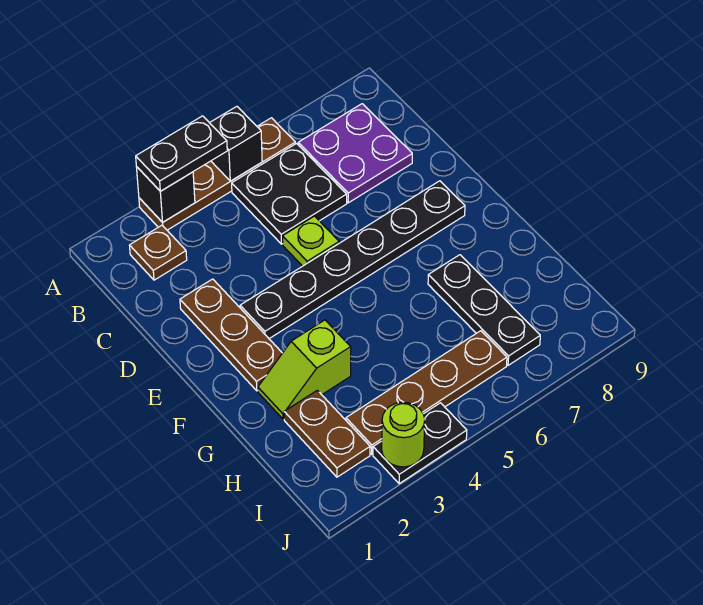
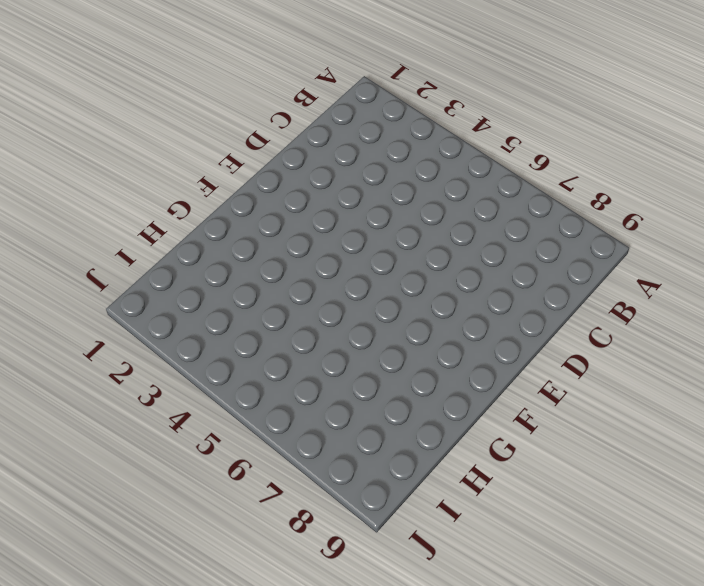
none -> brown 1x4 plate [139,118,295,230]
none -> brown 1x1 plate [129,225,187,280]
none -> black 2x2 plate [232,144,347,244]

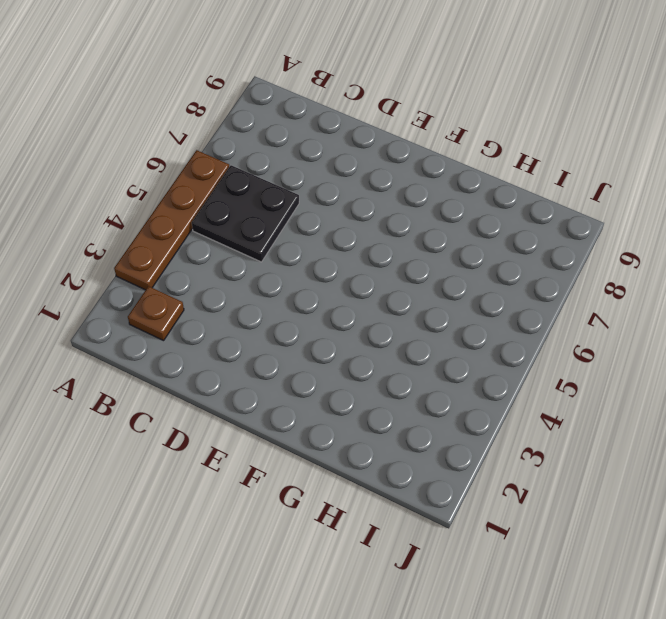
none -> purple 2x2 plate [298,104,412,203]
none -> brown 1x3 plate [180,279,282,391]
none -> lime 1x1 plate [283,216,339,266]

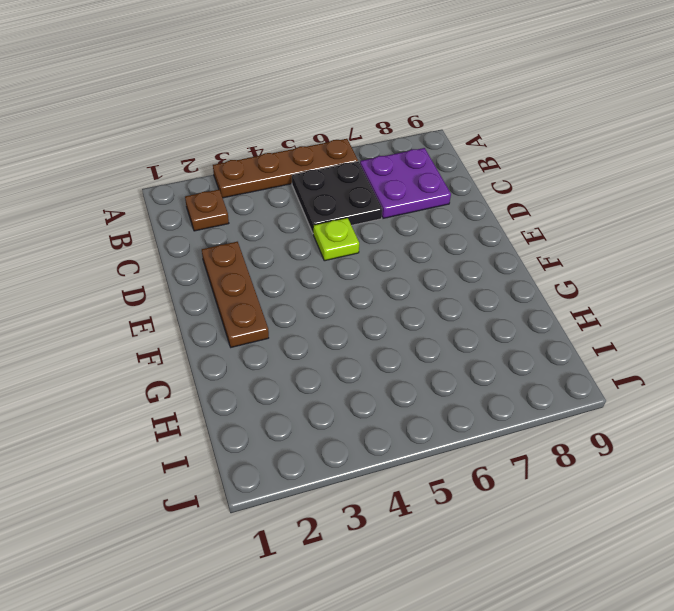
none -> black 1x6 plate [240,181,465,339]
none -> lime 1x2 slope [258,320,351,419]
none -> black 1x3 plate [428,255,540,365]

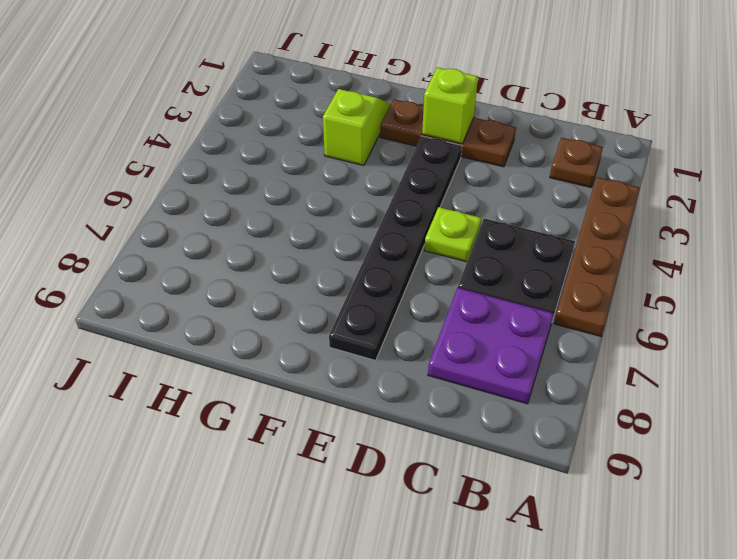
lime 1x1 brick [422,67,478,144] -> none
none -> black 1x3 plate [428,255,540,365]
none -> brown 1x2 plate [284,390,370,477]
none -> brown 1x4 plate [346,331,507,454]

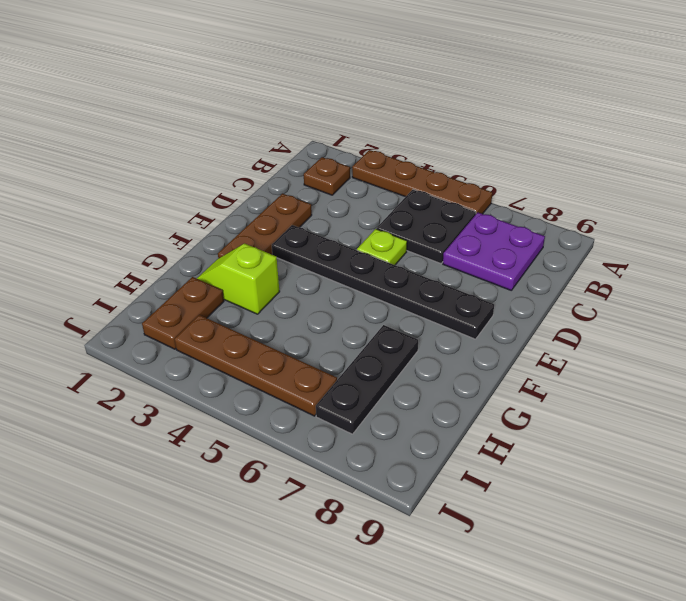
none -> black 1x2 plate [373,403,467,484]
none -> black 1x1 brick [136,166,195,222]
none -> black 1x1 brick [210,107,262,181]

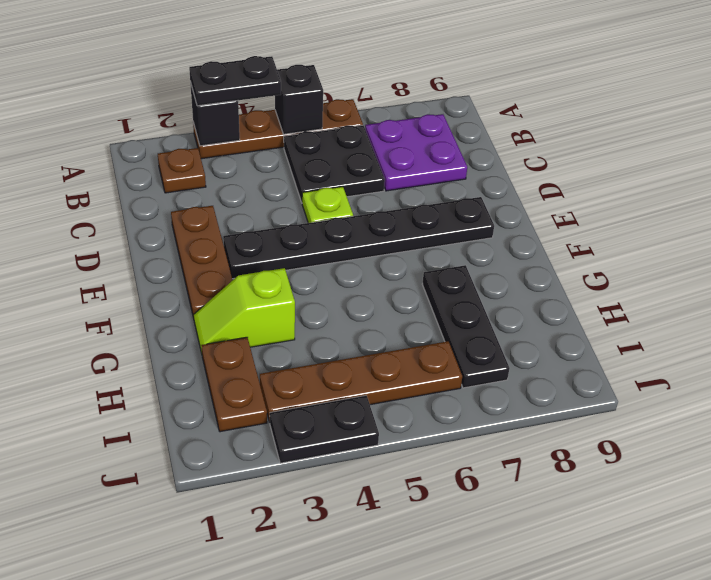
none -> lime 1x1 round brick [382,402,425,467]

